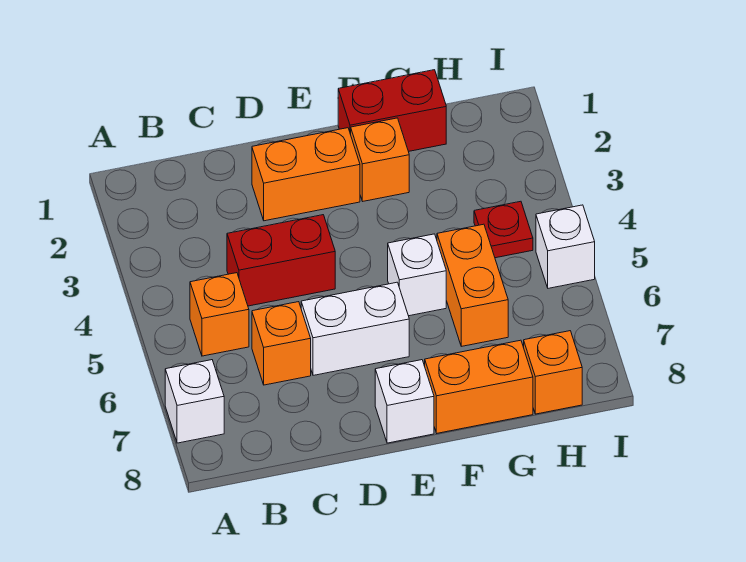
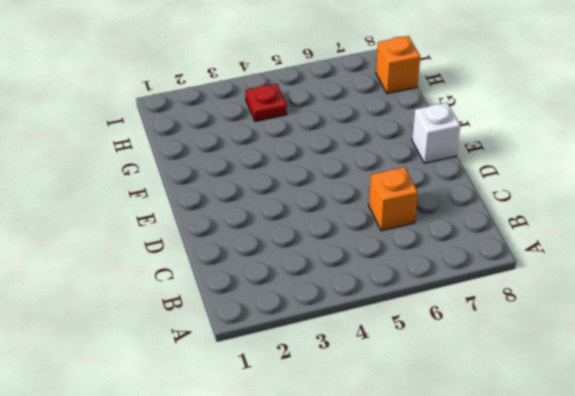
none -> white 1x1 brick [165,360,224,443]
none -> orange 1x1 brick [190,273,249,356]
none -> red 1x2 brick [227,215,335,306]

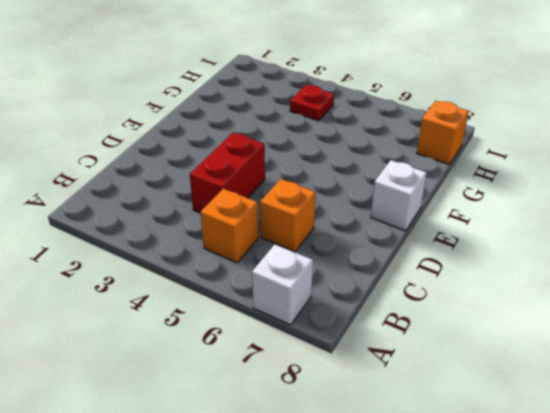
none -> orange 1x2 brick [252,128,360,221]
none -> white 1x2 brick [301,282,409,375]
none -> red 1x2 brick [338,70,446,151]

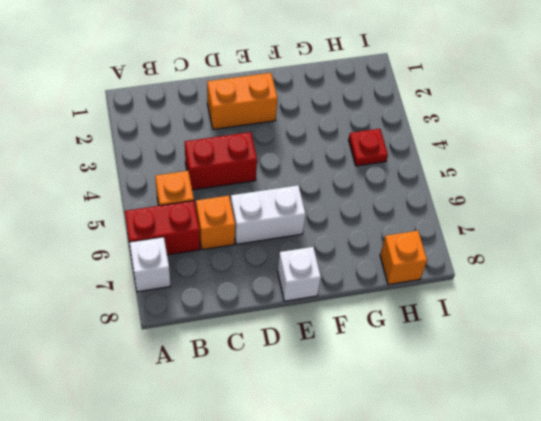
red 1x2 brick [125,201,200,255] -> red 1x2 brick moved to [338,70,446,151]
none -> orange 1x1 brick [351,118,409,201]
none -> white 1x1 brick [388,234,446,316]
none -> orange 1x2 brick [425,340,533,433]

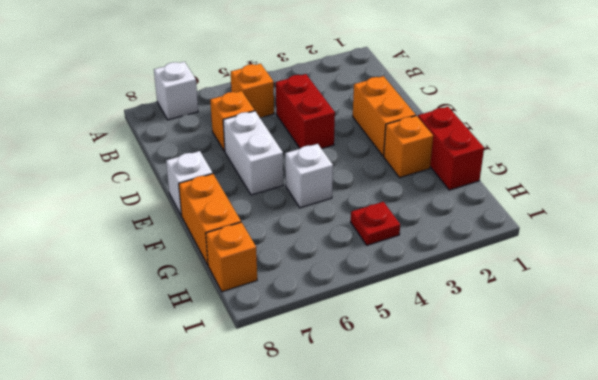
none -> orange 1x2 brick [437,224,508,346]
none -> white 1x1 brick [536,205,595,288]

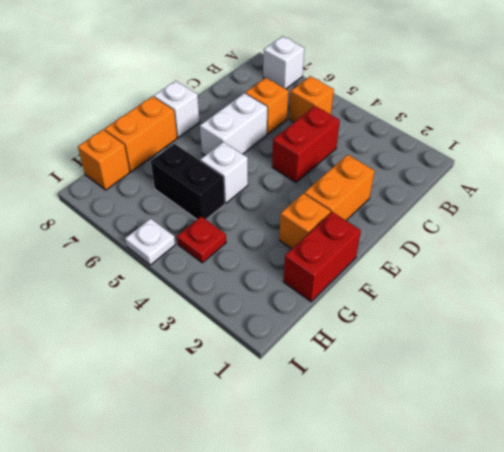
black 1x2 brick [151,144,225,219] -> orange 1x2 brick [437,224,508,346]
white 1x1 plate [125,219,175,265] -> white 1x1 brick [536,205,595,288]

